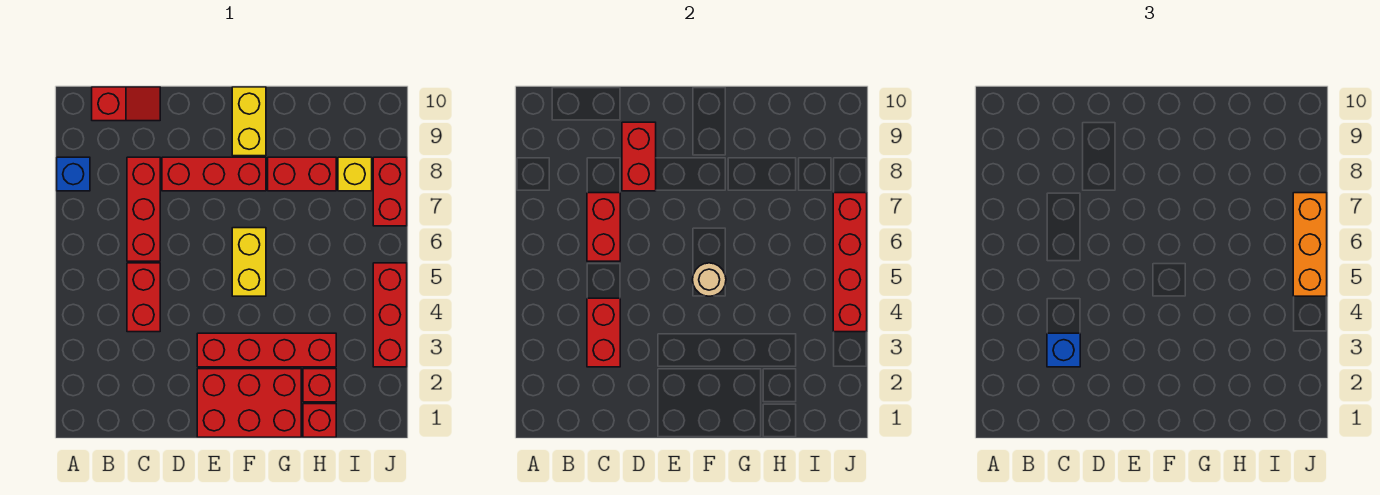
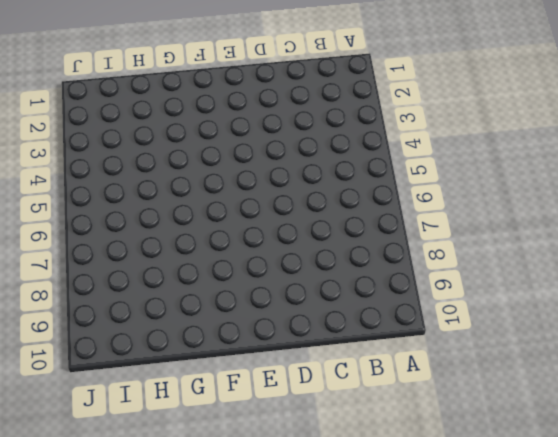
none -> blue 1x1 brick [57,157,90,191]
none -> red 1x2 slope [92,87,160,121]
none -> red 1x2 brick [127,263,160,332]

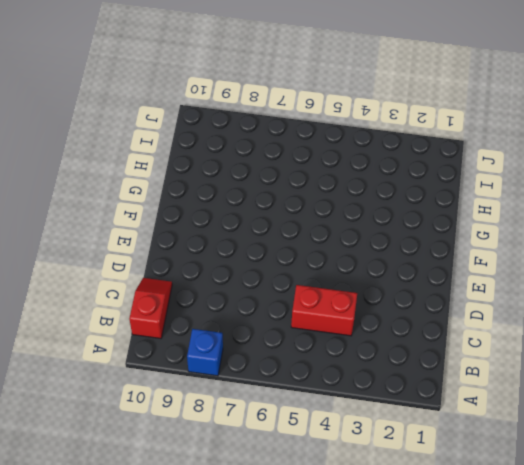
none -> red 1x3 brick [127,157,160,261]
none -> red 1x3 brick [162,157,266,191]
none -> red 2x3 brick [197,369,301,437]

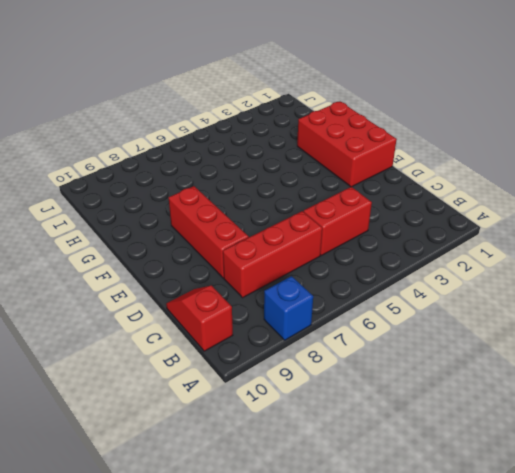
none -> red 1x4 brick [197,333,336,367]
none -> yellow 1x2 brick [232,228,266,296]
none -> yellow 1x2 brick [232,87,266,156]

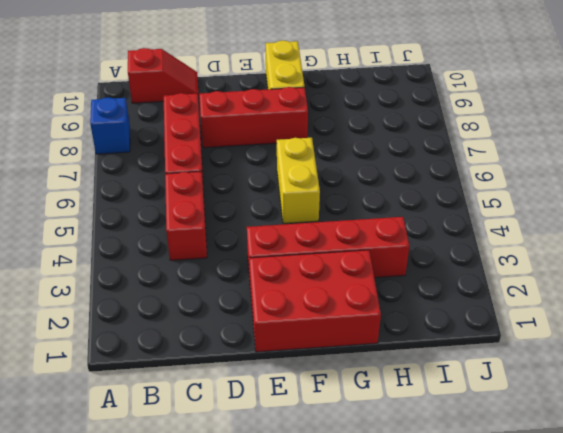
none -> red 1x2 brick [268,157,336,191]
none -> red 1x1 brick [303,404,336,437]
none -> red 1x1 brick [303,369,336,402]

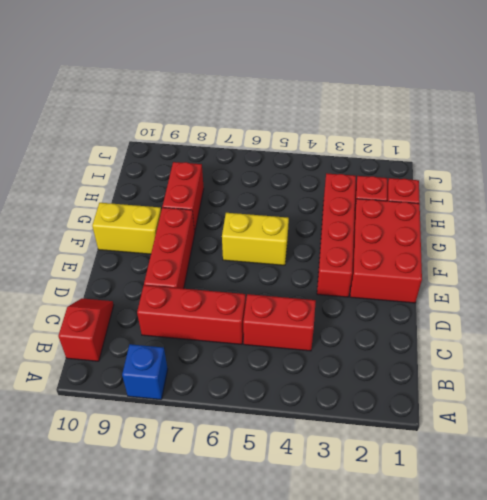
none -> yellow 1x1 brick [338,157,372,191]
none -> red 1x3 brick [373,263,407,367]
none -> red 1x2 brick [373,157,407,226]

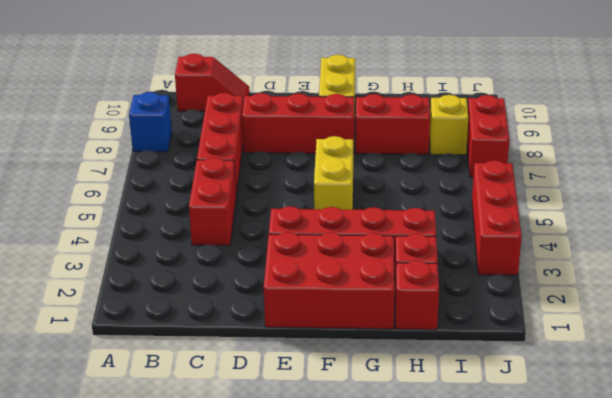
none -> red 1x2 brick [587,298,620,367]
none -> red 1x2 brick [587,193,620,261]
none -> red 1x2 brick [622,122,656,191]

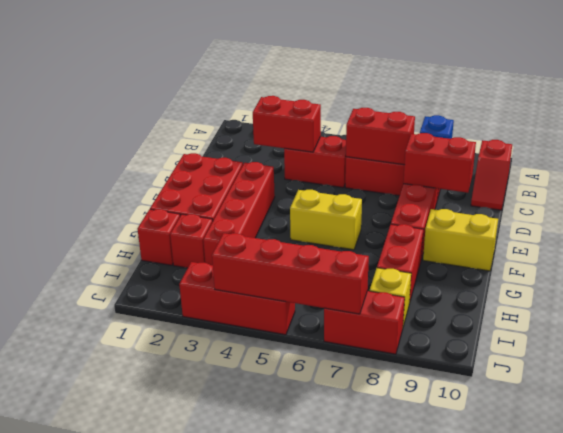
none -> tan 1x1 round brick [693,263,726,296]
none -> blue 1x1 brick [1047,333,1080,367]
none -> orange 1x3 brick [1293,193,1327,296]

